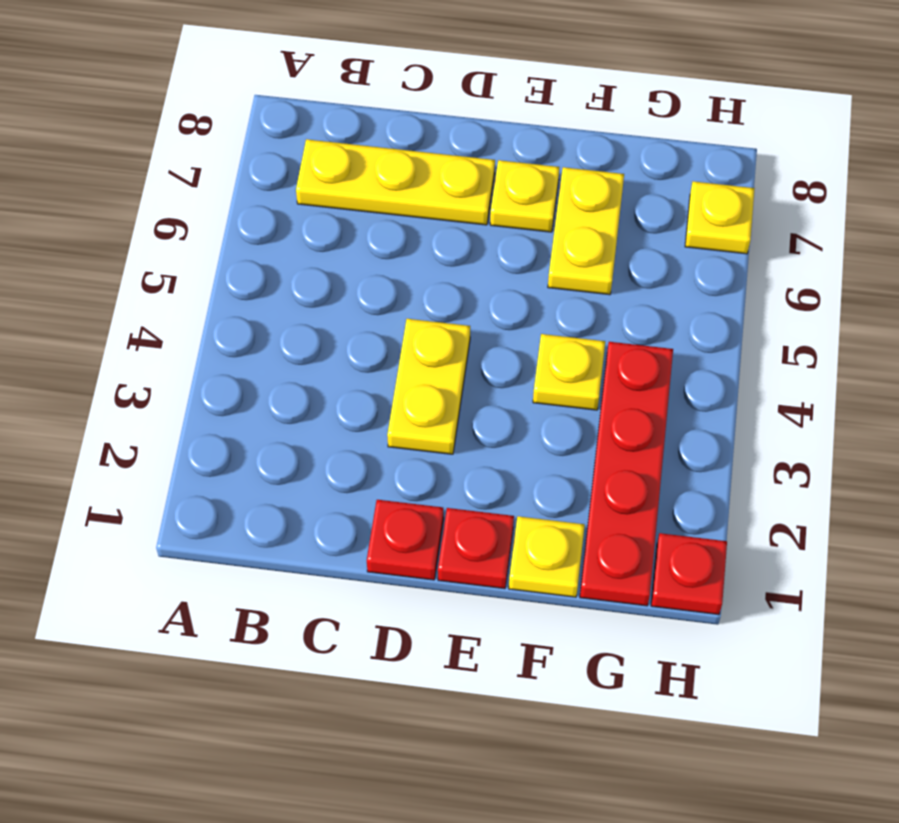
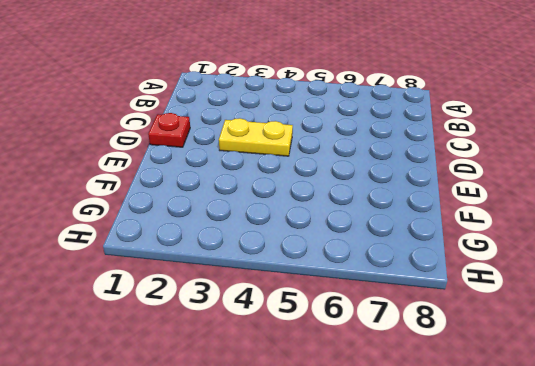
none -> yellow 1x3 plate [296,139,495,225]
none -> red 1x1 plate [438,508,514,589]

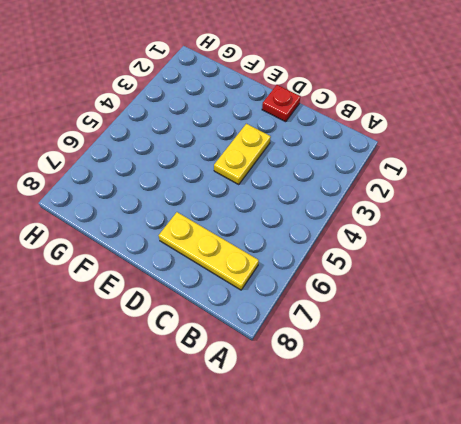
none -> red 1x1 plate [438,508,514,589]
none -> yellow 1x1 plate [490,160,559,232]

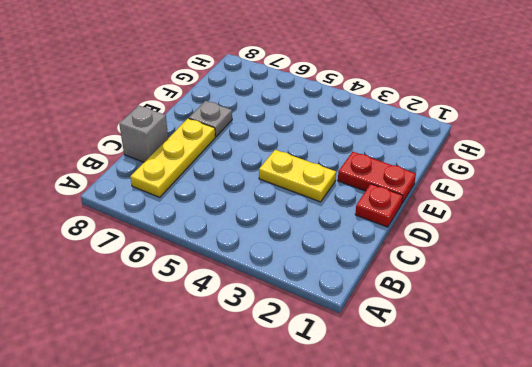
grey 1x1 brick [119,105,168,162] -> none
red 1x2 plate [338,152,416,204] -> red 1x1 plate [438,508,514,589]
grey 1x1 plate [189,101,232,137] -> yellow 1x1 plate [490,160,559,232]
none -> yellow 1x1 plate [509,516,585,597]
none -> yellow 1x1 plate [533,334,605,410]

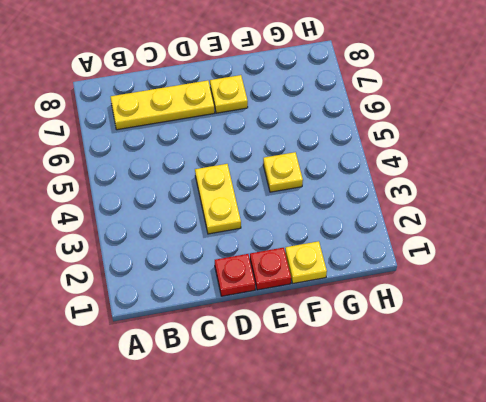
none -> yellow 1x2 plate [548,167,624,295]
none -> red 1x4 plate [580,342,673,606]

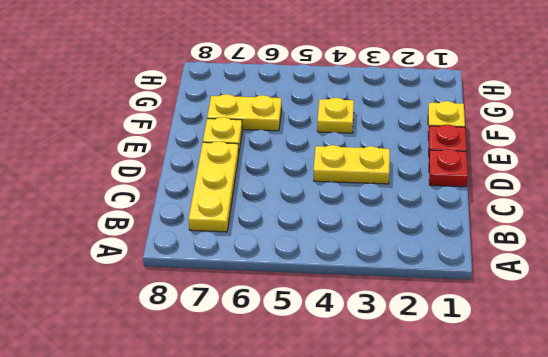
none -> red 1x4 plate [580,342,673,606]
none -> red 1x1 plate [651,533,727,615]

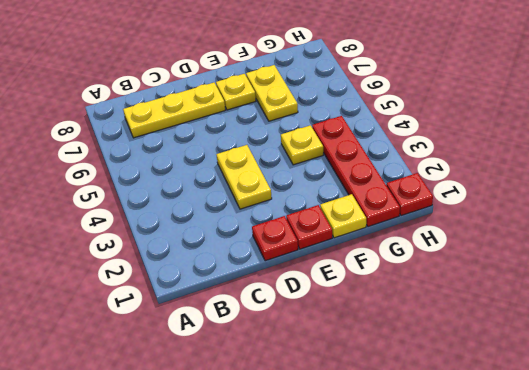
none -> yellow 1x1 plate [685,181,755,254]

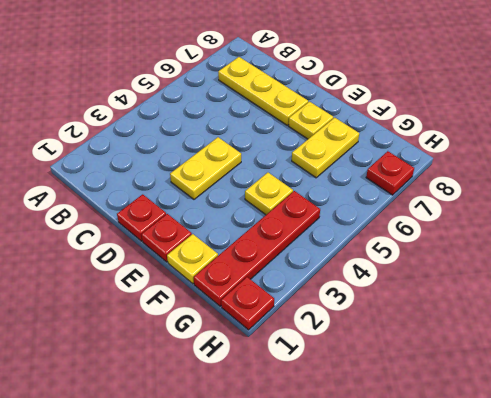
red 1x1 plate [366,151,414,195] -> yellow 1x1 plate [685,181,755,254]

